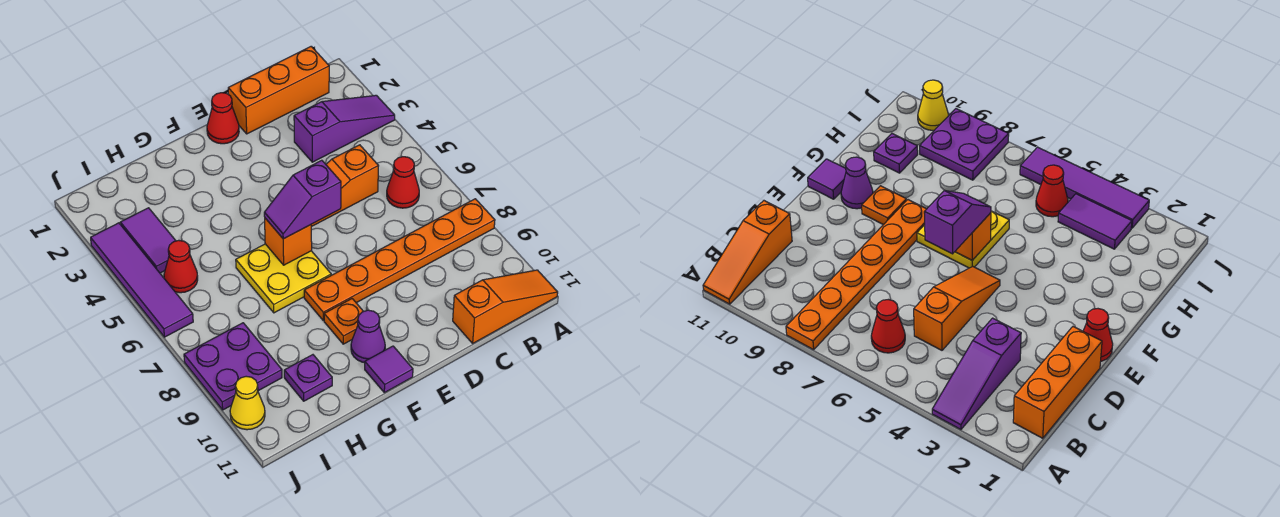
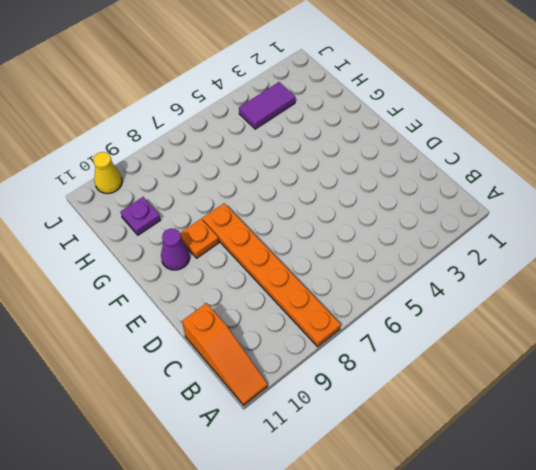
none -> purple 1x3 slope [294,95,395,162]
none -> orange 1x3 brick [228,46,329,134]
none -> red 1x1 cone [387,157,419,208]

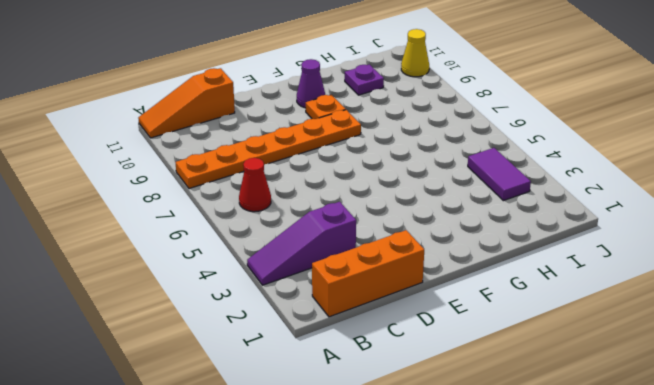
none -> orange 1x3 slope [311,145,378,227]
none -> red 1x1 cone [207,93,239,144]
none -> yellow 2x2 plate [236,244,331,313]

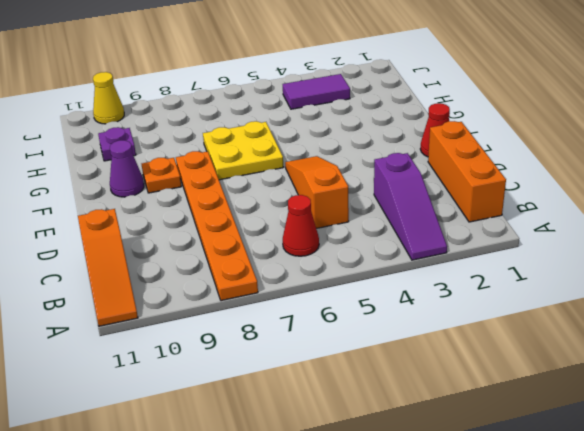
none -> purple 1x1 tile [365,346,413,393]
none -> red 1x1 cone [164,240,198,293]
none -> purple 2x2 plate [184,323,282,410]

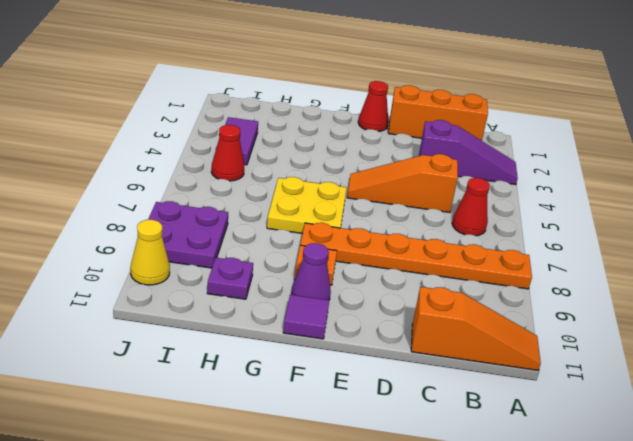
none -> purple 1x4 tile [91,223,193,337]
none -> orange 1x1 brick [265,218,312,265]
none -> purple 1x2 slope [264,160,341,239]

